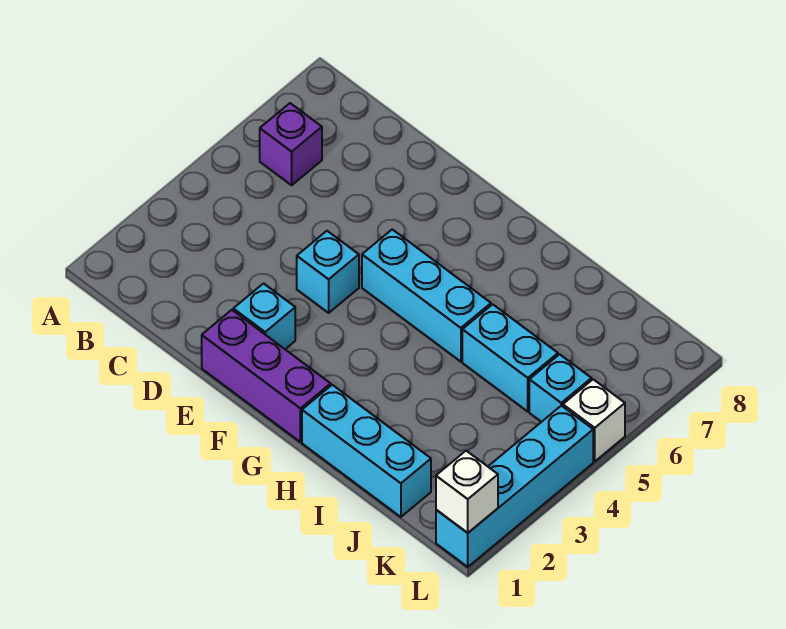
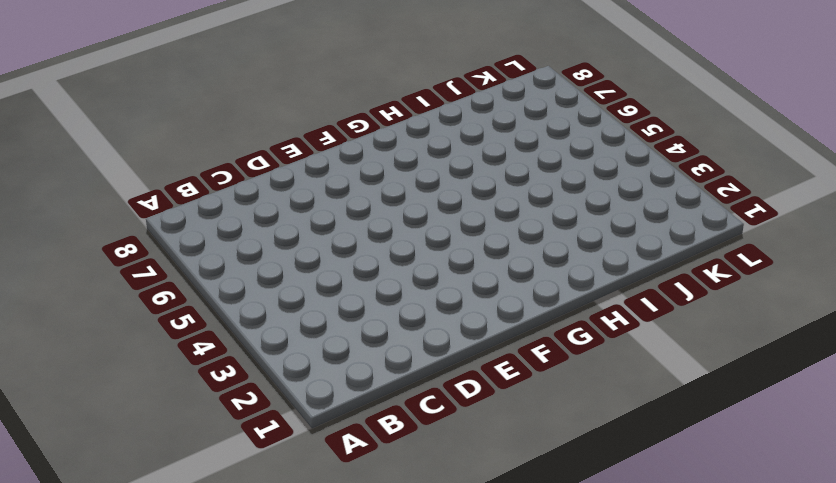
none -> purple 1x1 brick [260,103,322,185]
none -> purple 1x3 brick [202,310,331,442]

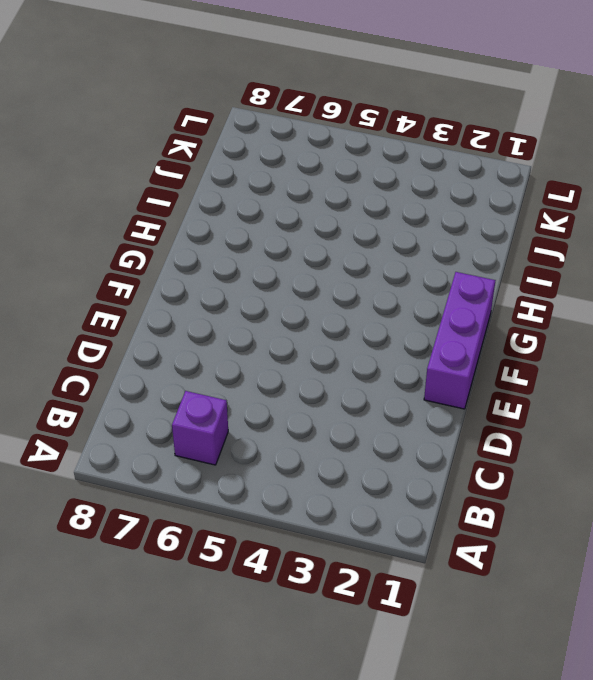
none -> cyan 1x1 brick [233,284,295,349]
none -> cyan 1x1 brick [297,231,359,313]

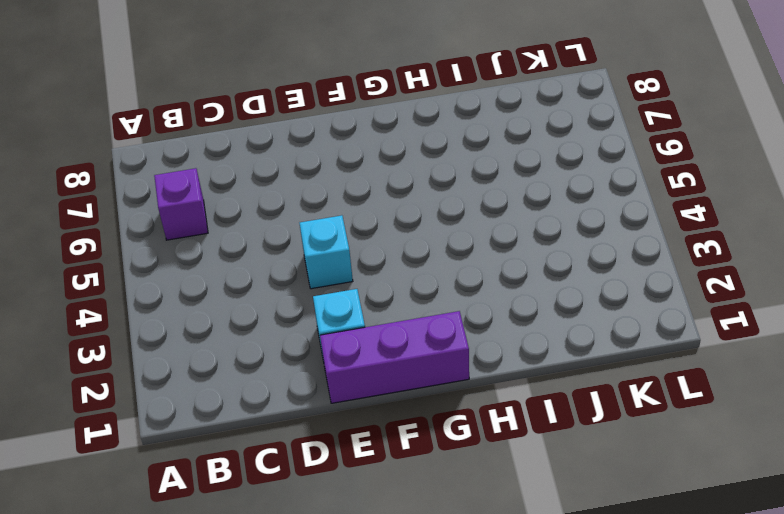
none -> cyan 1x3 brick [362,229,491,362]
none -> cyan 1x3 brick [302,385,431,517]

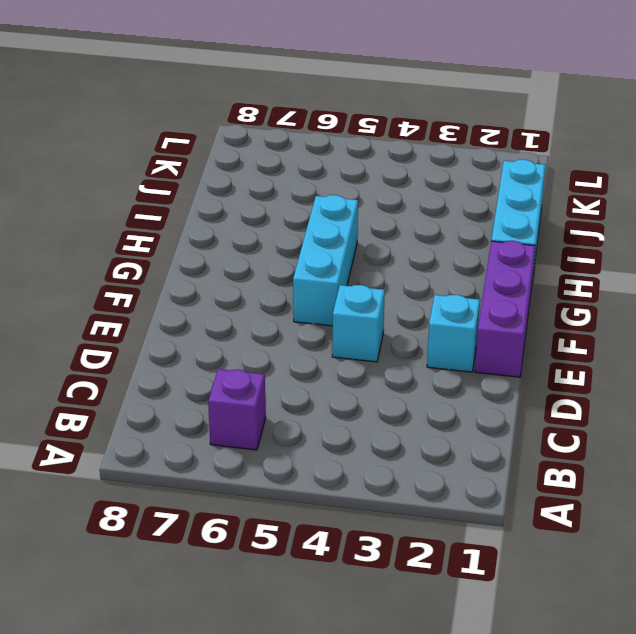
none -> cyan 1x2 brick [462,304,558,411]
none -> cyan 1x1 brick [529,354,592,422]

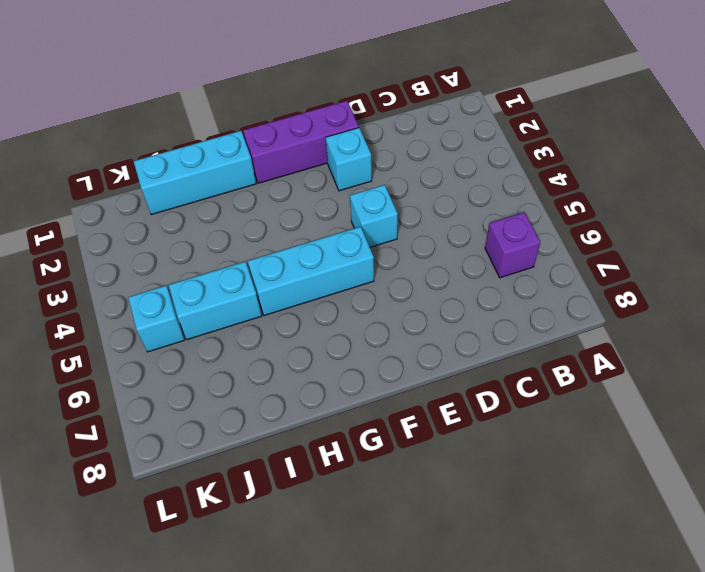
none -> cyan 1x4 brick [436,406,593,567]
none -> white 1x1 brick [563,379,625,461]

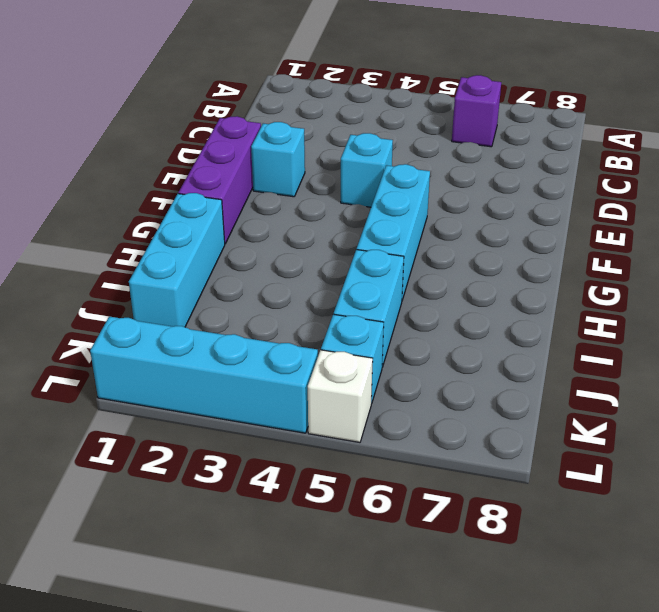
none -> white 1x1 brick [436,451,498,533]

